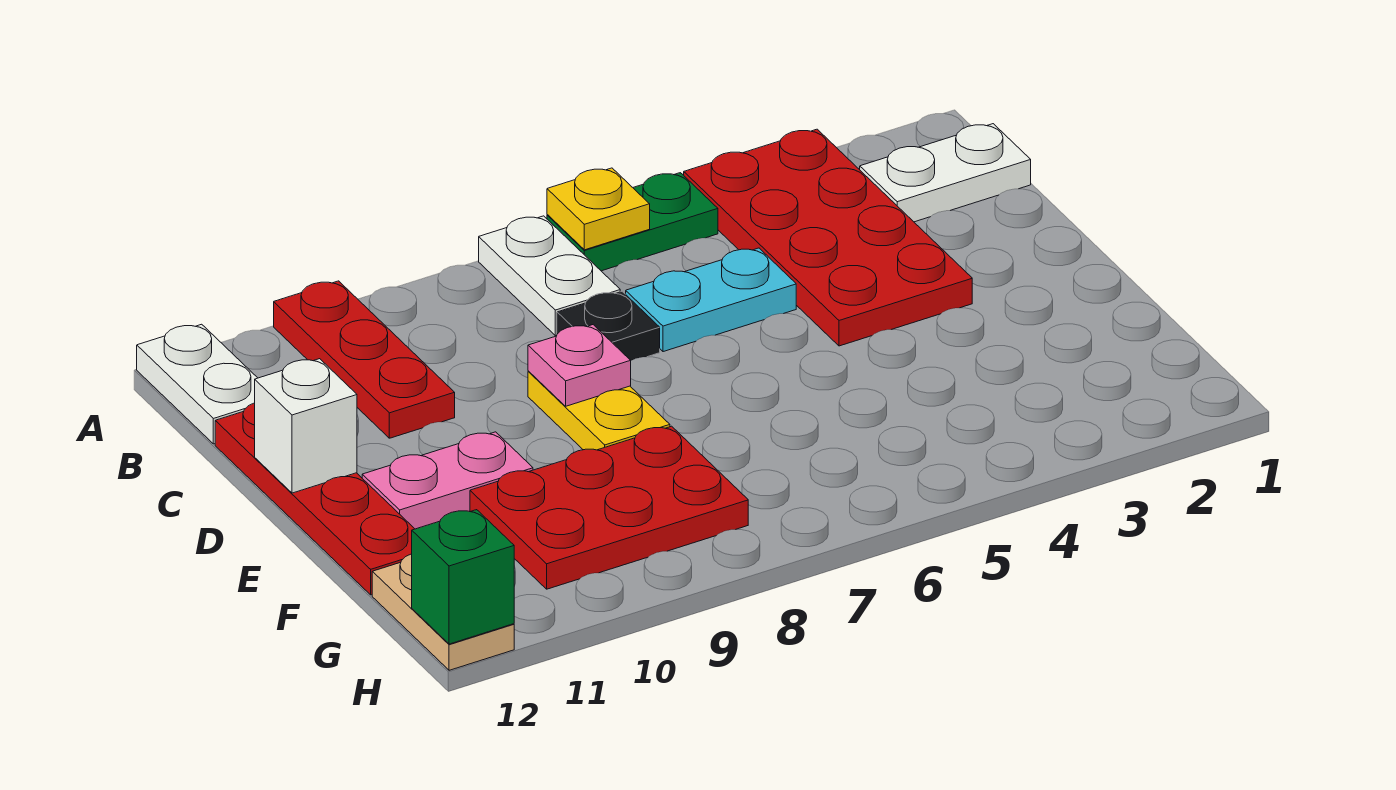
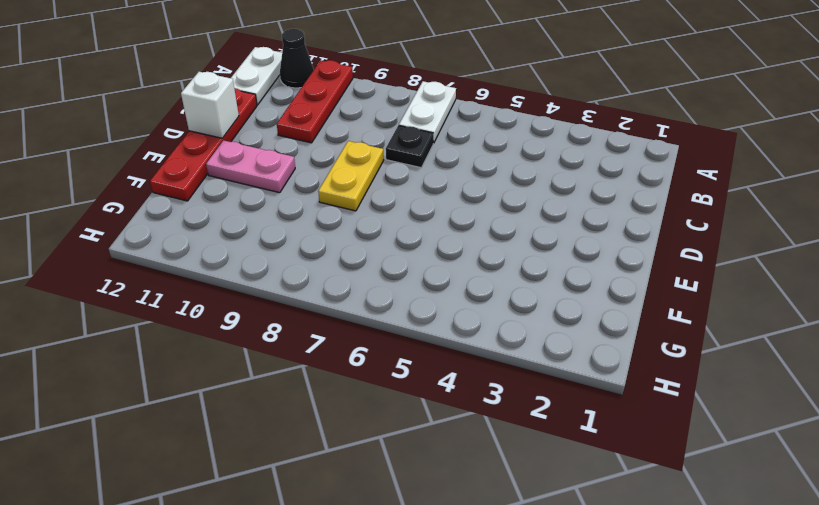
black 1x1 cone [280,29,314,88] -> none
none -> red 2x4 plate [684,129,972,346]
none -> green 1x2 plate [547,173,718,271]
none -> white 1x2 plate [860,124,1031,222]

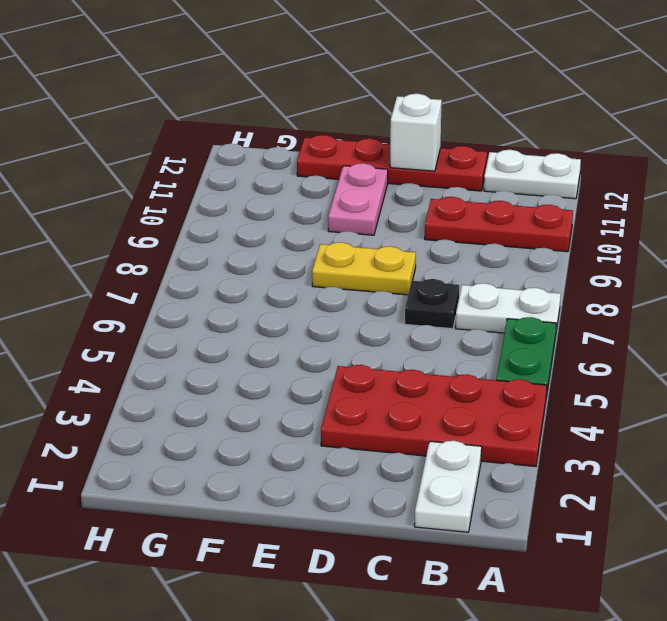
none -> cyan 1x2 plate [626,248,796,352]
none -> red 2x3 plate [470,426,748,589]
none -> tan 1x2 plate [372,554,514,670]

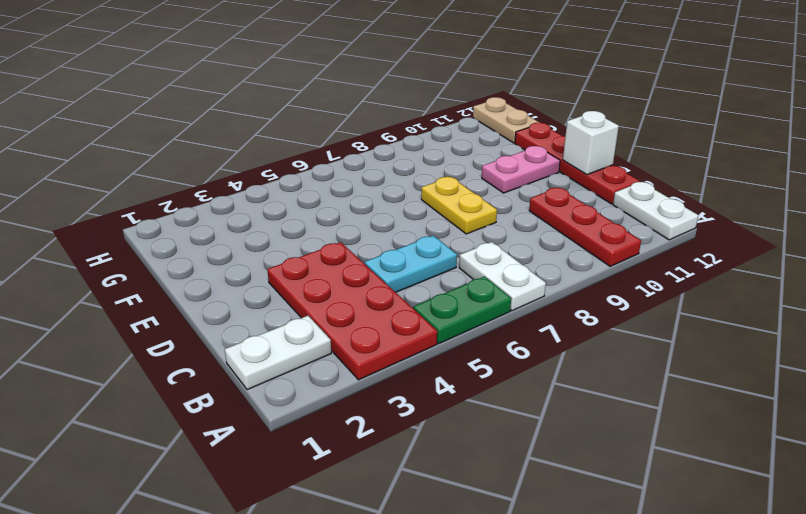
none -> black 1x1 plate [557,292,660,360]
none -> red 2x3 plate [470,426,748,589]
none -> yellow 1x1 plate [547,168,650,250]

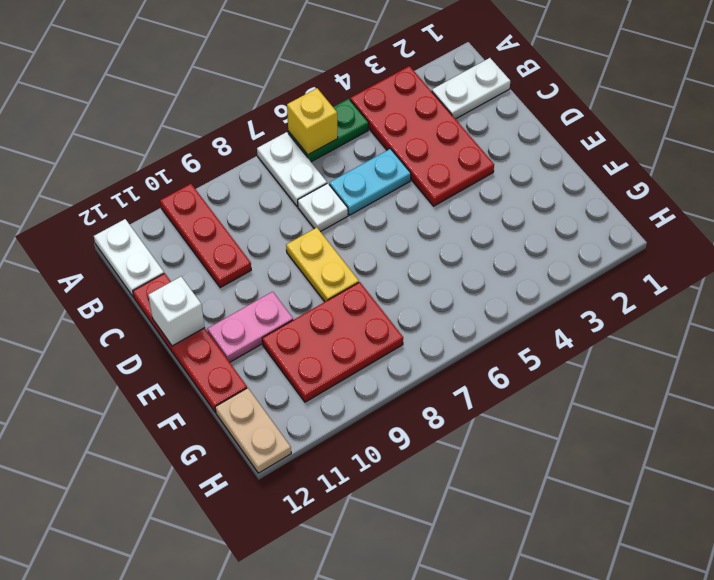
yellow 1x1 brick [287,88,338,155] -> yellow 1x1 plate [547,168,650,250]
white 1x1 plate [298,183,348,232] -> black 1x1 plate [557,292,660,360]
none -> pink 1x1 plate [528,325,631,406]
none -> green 1x1 brick [412,510,514,644]

